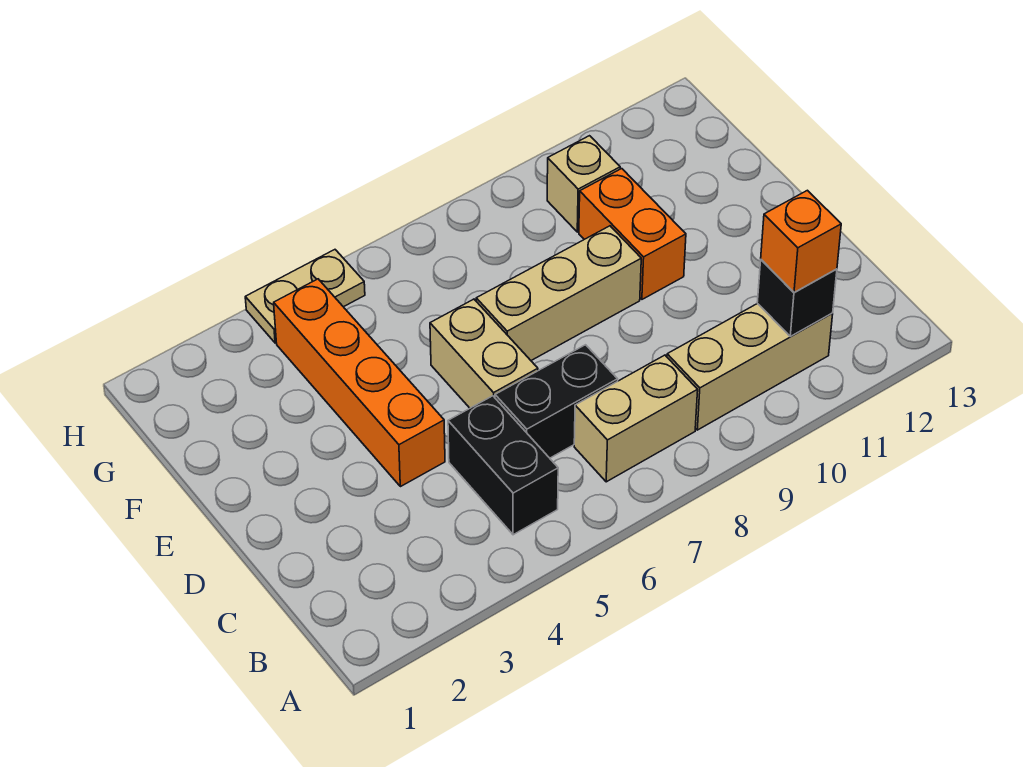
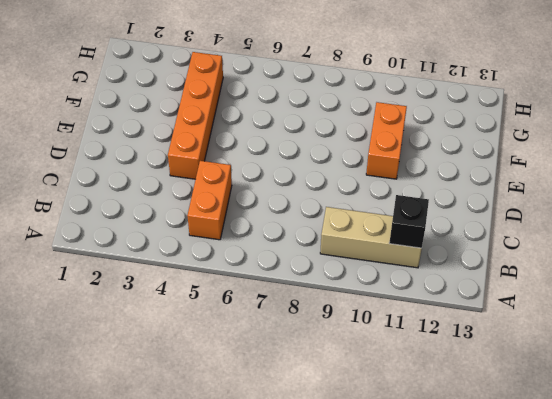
orange 1x2 brick [187,161,232,240] -> black 1x2 brick [448,396,558,535]
none -> tan 1x2 brick [574,355,698,482]
none -> black 1x2 brick [495,345,618,458]
none -> tan 1x2 brick [430,299,538,408]

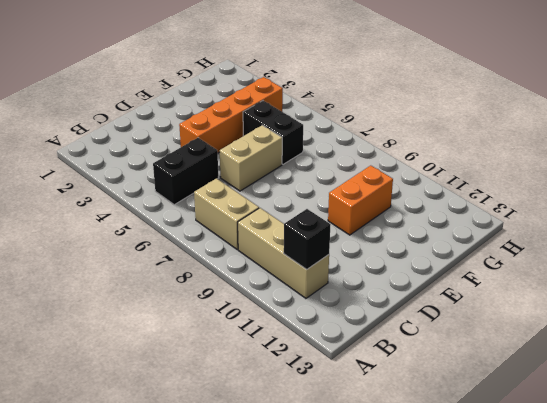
black 1x2 brick [243,101,303,164] -> black 1x2 brick moved to [495,345,618,458]
none -> tan 1x3 brick [476,226,641,360]
none -> tan 1x1 brick [547,136,620,232]
none -> tan 1x2 plate [245,250,365,343]

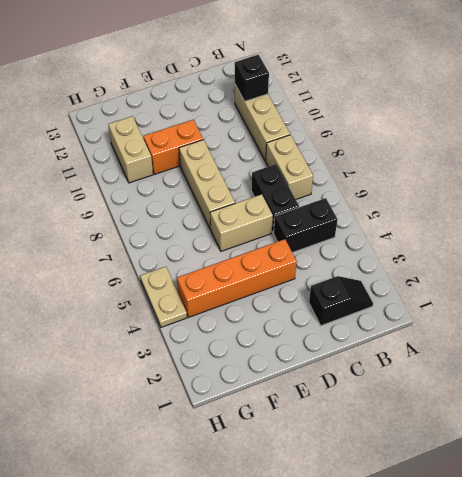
black 1x2 slope [309,276,373,326] -> none
tan 1x2 brick [108,116,153,183] -> tan 1x1 brick [547,136,620,232]
none -> orange 1x1 brick [761,190,841,292]

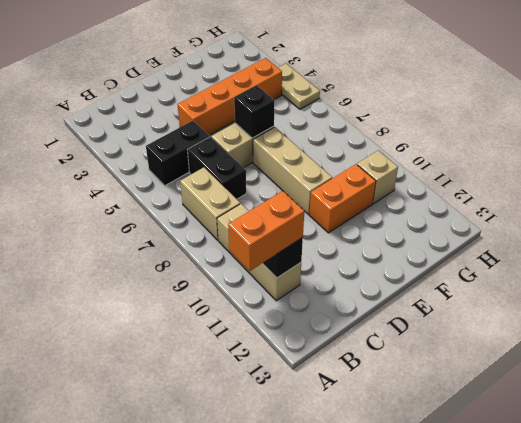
orange 1x2 brick [228,191,304,271] -> orange 1x1 brick [761,190,841,292]
black 1x1 brick [234,85,274,138] -> none

